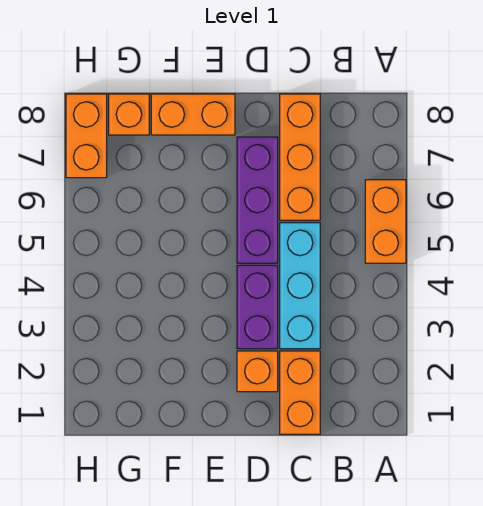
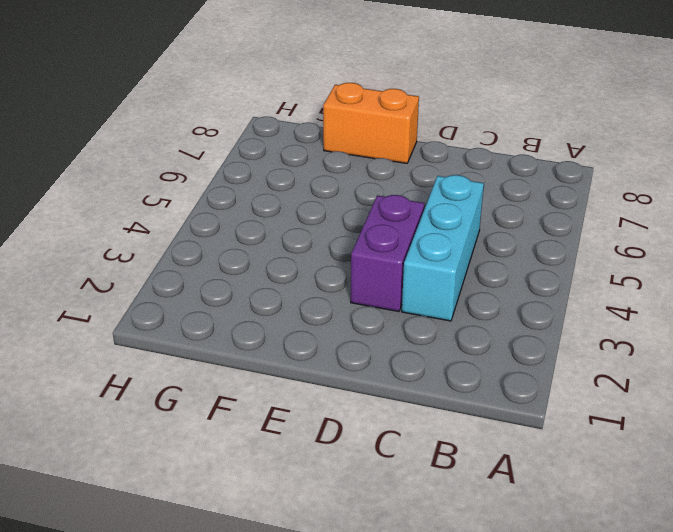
none -> orange 1x2 brick [365,180,406,263]
none -> orange 1x2 brick [280,351,320,434]

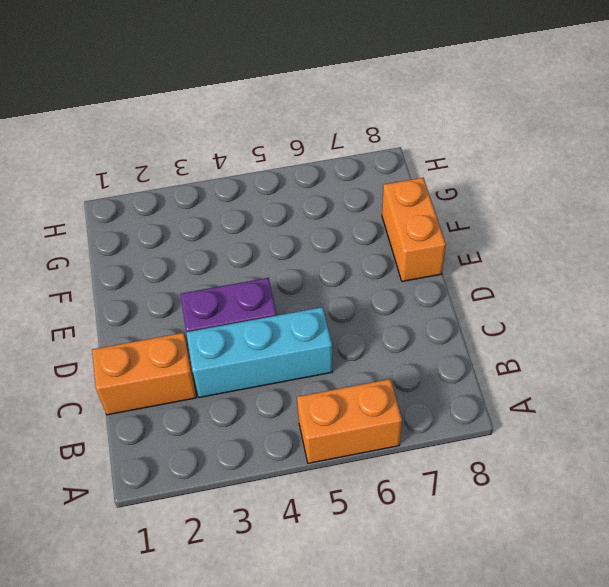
none -> orange 1x3 brick [280,94,320,220]
none -> orange 1x1 brick [237,351,278,392]

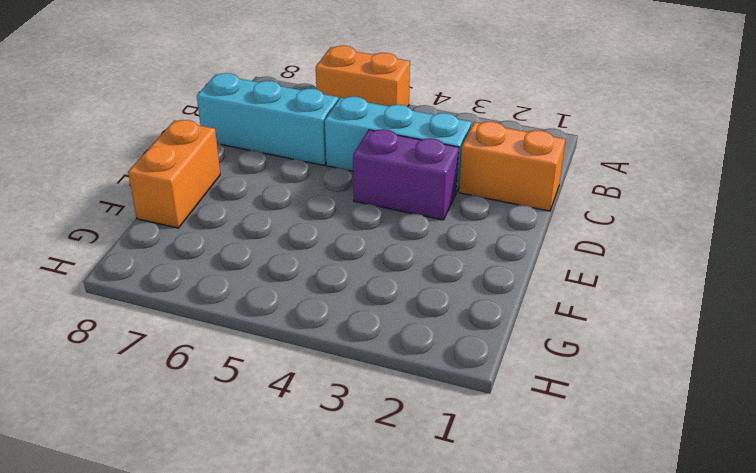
cyan 1x3 brick [197,73,339,165] -> orange 1x3 brick [280,94,320,220]
none -> orange 1x1 brick [237,351,278,392]
none -> purple 1x3 brick [237,137,278,263]

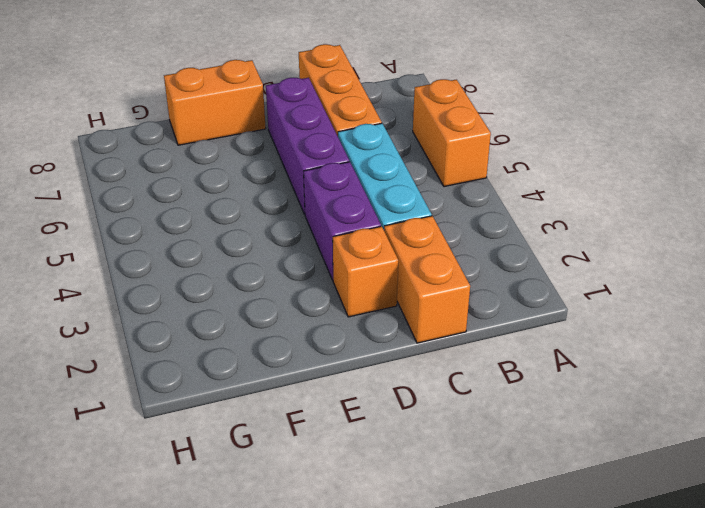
none -> orange 1x1 brick [109,94,149,135]
none -> orange 1x2 brick [66,94,107,178]

